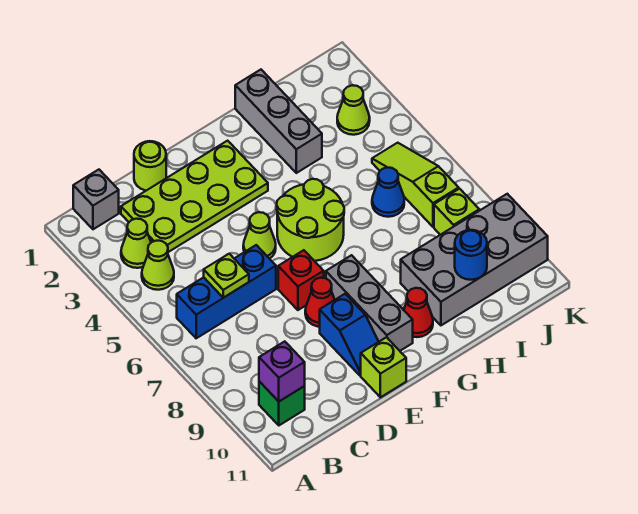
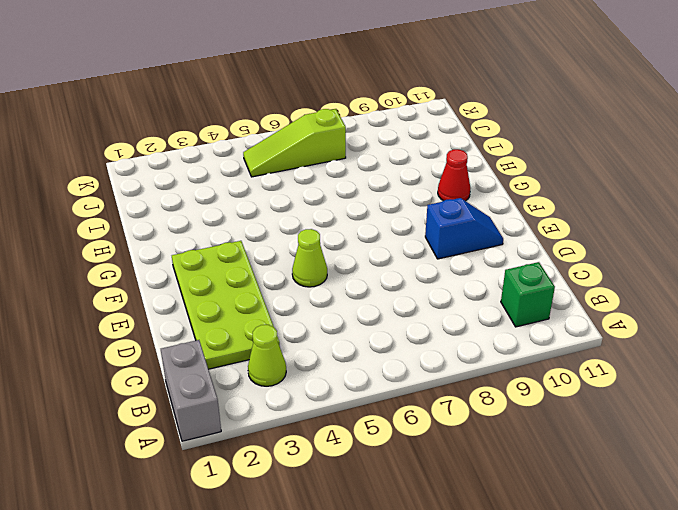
grey 1x2 brick [161,340,221,441] -> grey 1x1 brick [73,170,119,229]
none -> lime 1x1 cone [142,241,174,290]
none -> blue 1x3 brick [177,245,276,338]
none -> lime 1x1 round brick [134,141,166,191]

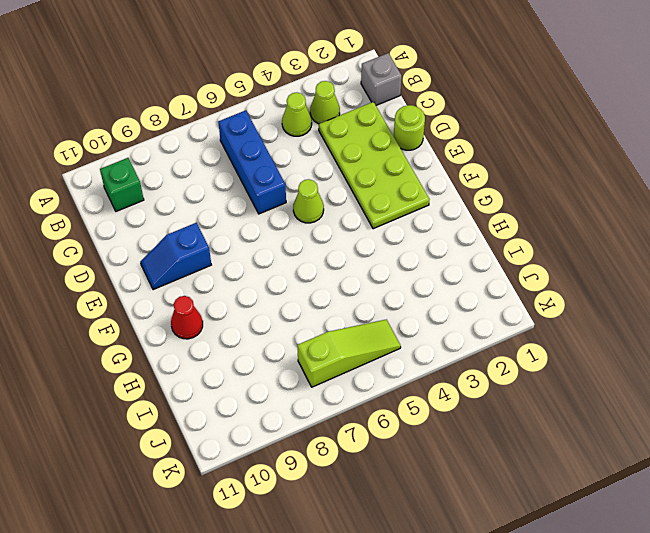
none -> red 1x1 brick [278,250,324,310]
none -> red 1x1 cone [305,278,335,327]
none -> lime 1x1 brick [361,337,406,397]

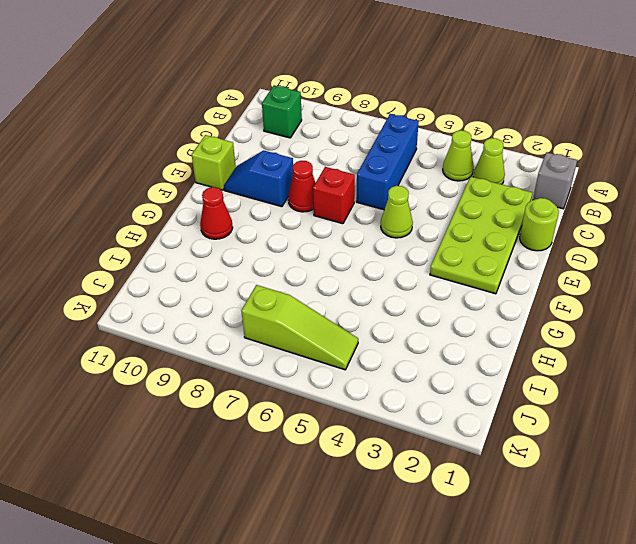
none -> lime 2x2 round brick [277,179,344,261]
none -> grey 1x3 brick [326,255,413,351]
none -> grey 1x3 brick [235,70,322,173]

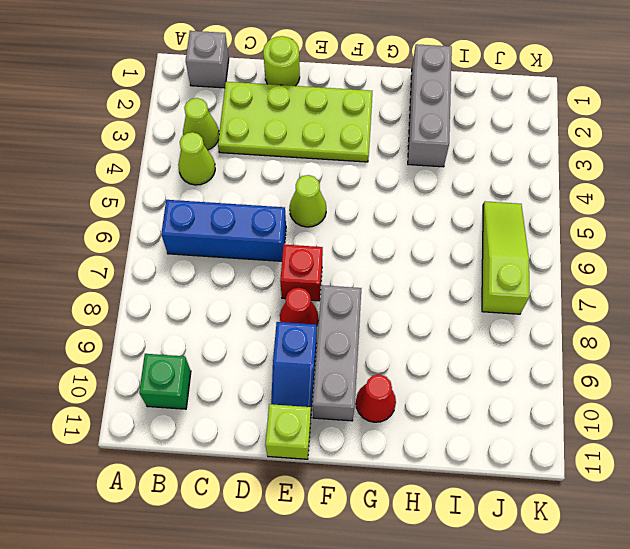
none -> lime 2x2 round brick [277,179,344,261]
none -> grey 2x4 brick [401,194,548,325]
none -> blue 1x1 cone [372,167,404,217]

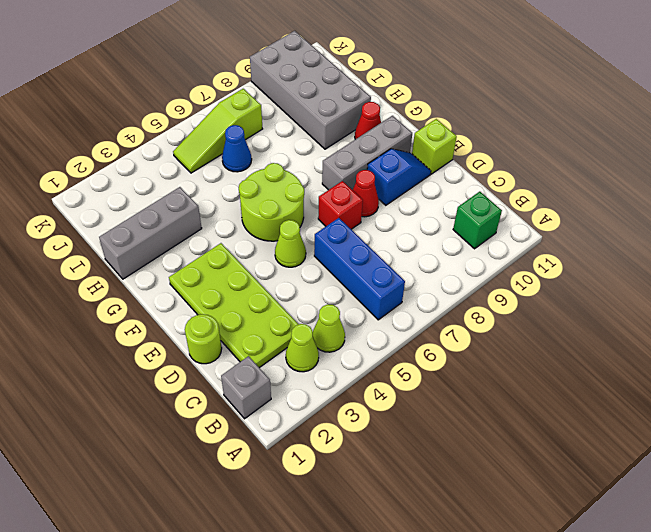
none -> lime 1x1 cone [337,85,370,135]
none -> lime 1x1 brick [434,189,479,235]
none -> purple 1x1 brick [259,341,305,401]

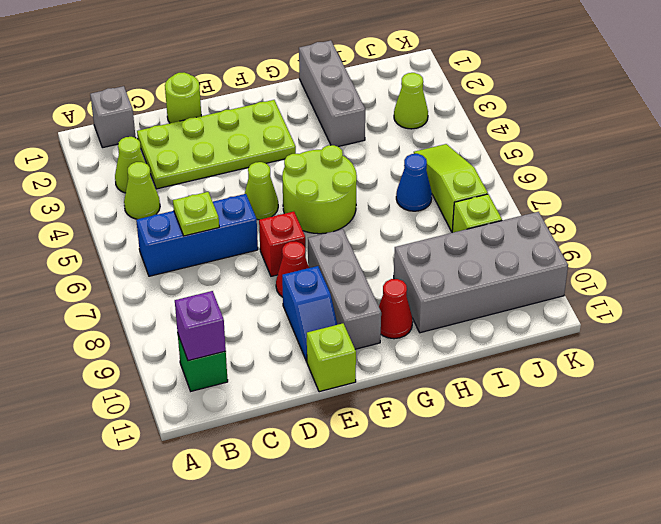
none -> blue 1x1 round brick [455,230,487,280]

